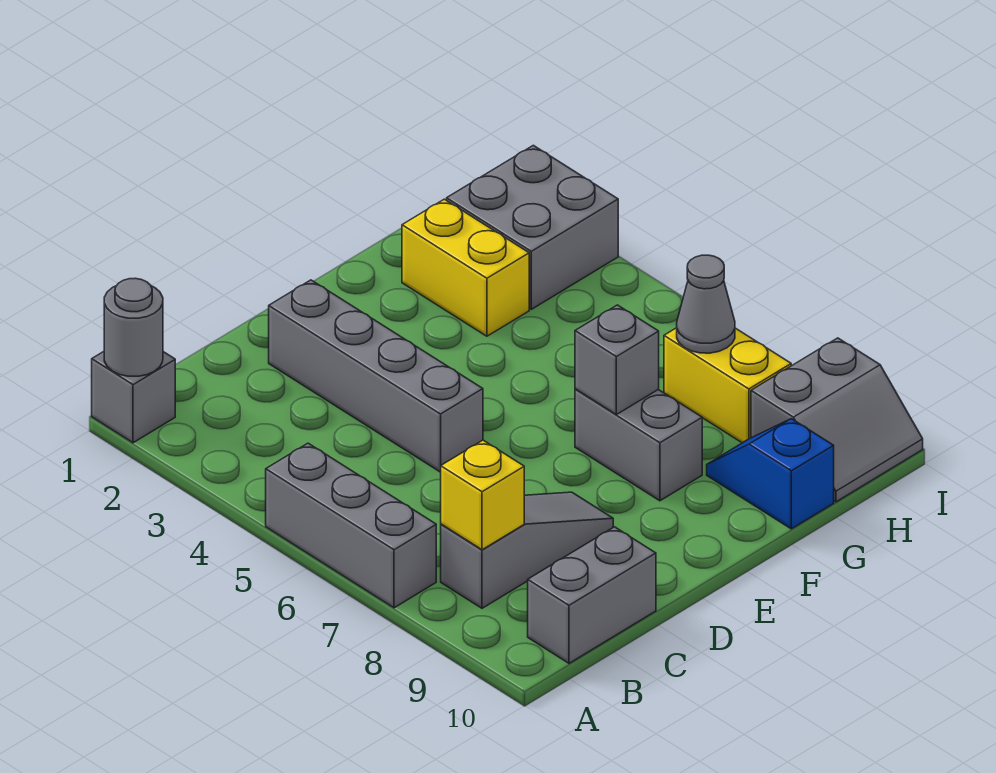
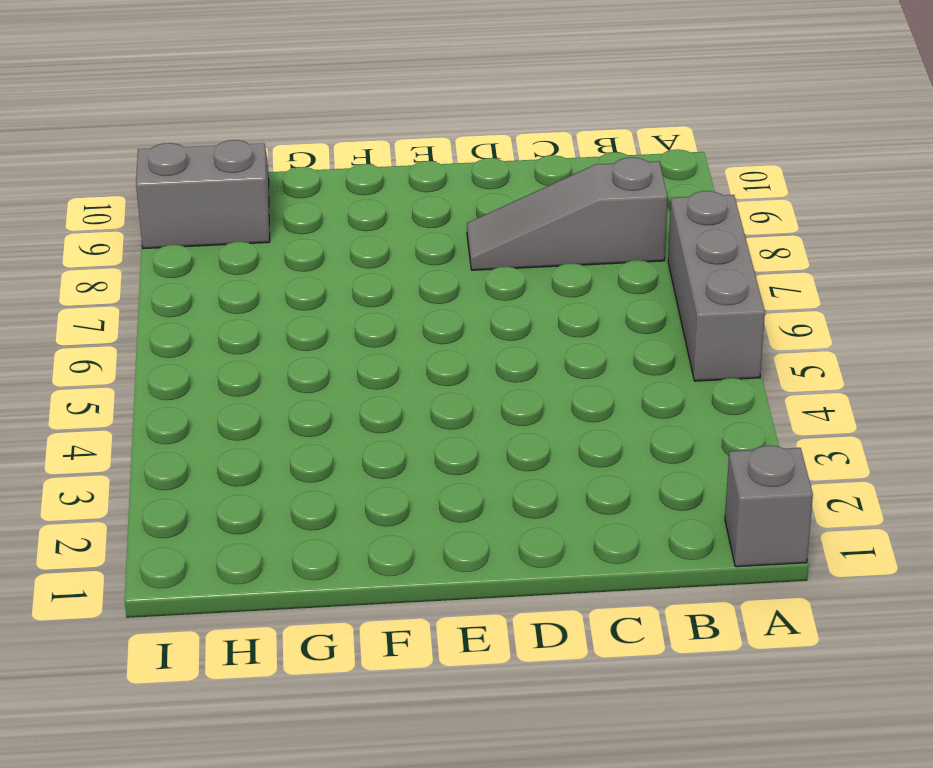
none -> grey 1x2 brick [528,527,656,663]
none -> grey 1x4 brick [269,280,483,472]
none -> grey 1x2 brick [575,389,702,501]

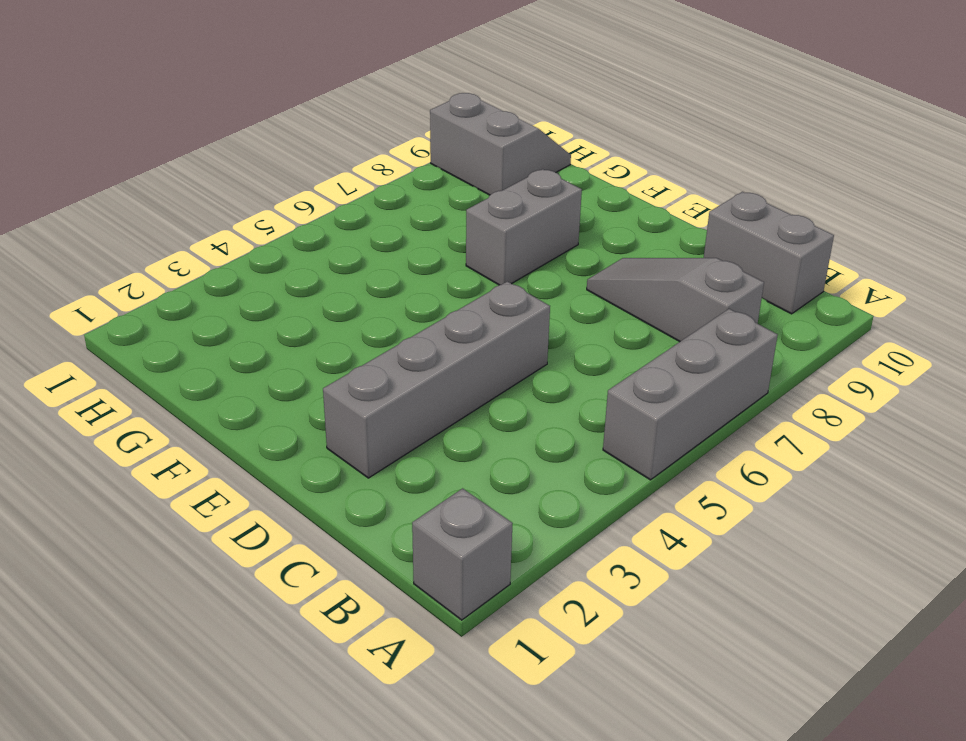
none -> yellow 1x2 brick [402,199,529,336]
none -> blue 1x2 slope [707,419,834,529]
none -> grey 2x2 brick [447,145,618,309]

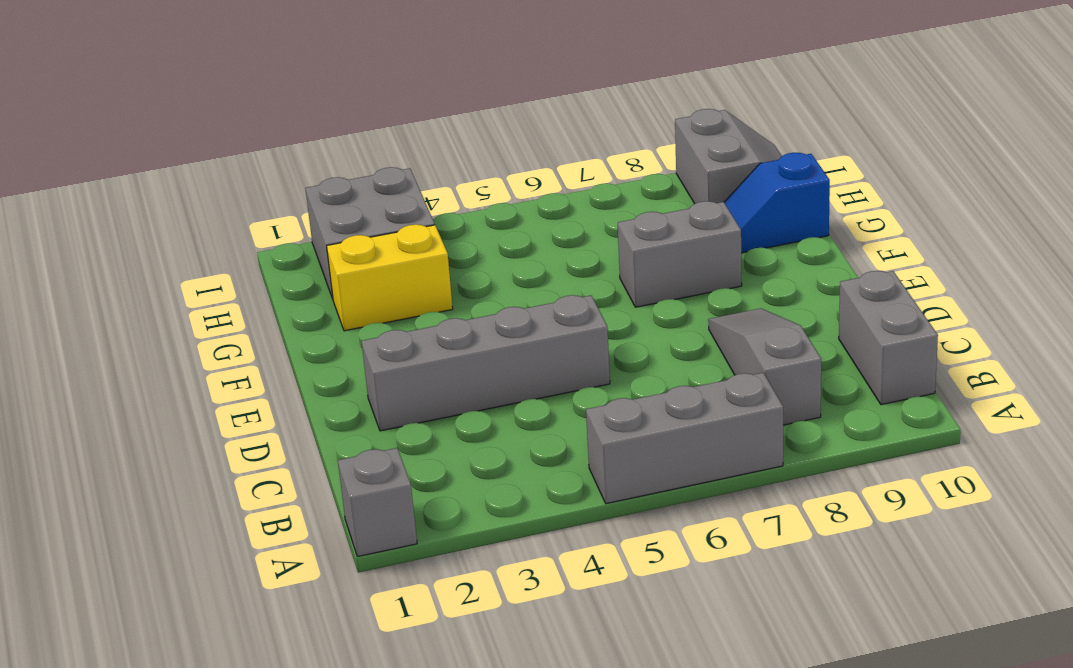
none -> yellow 1x2 brick [664,328,791,443]
none -> grey 1x1 round brick [104,278,163,376]
none -> yellow 1x1 brick [441,440,524,550]

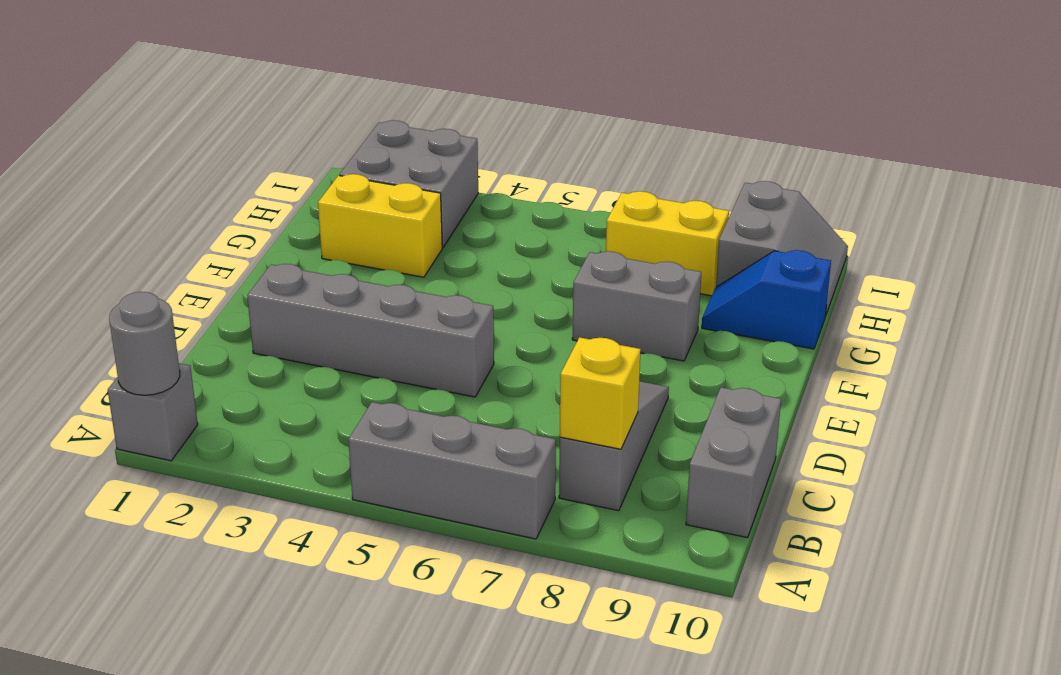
none -> grey 1x1 brick [575,305,659,415]
none -> grey 1x1 cone [677,255,735,353]

